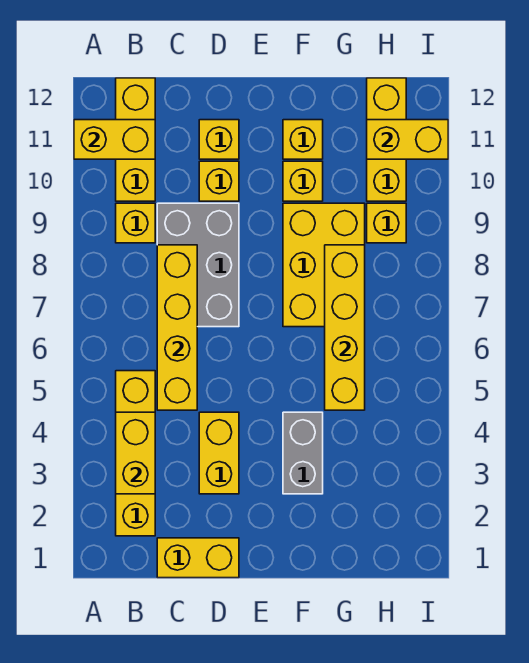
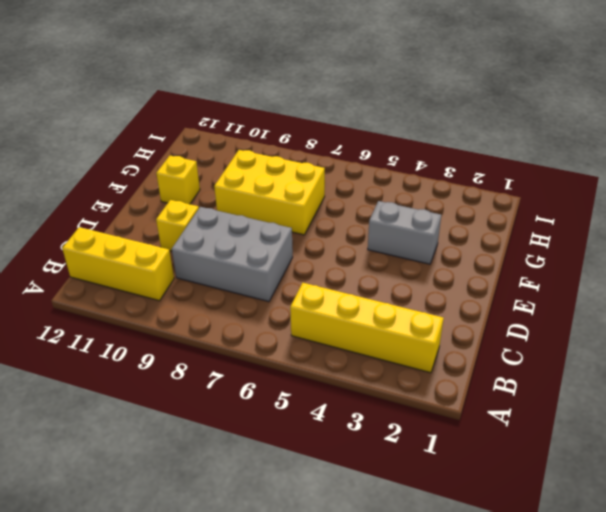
none -> yellow 1x1 brick [116,203,155,243]
none -> yellow 1x2 brick [157,538,239,578]
none -> yellow 1x2 brick [199,412,239,494]

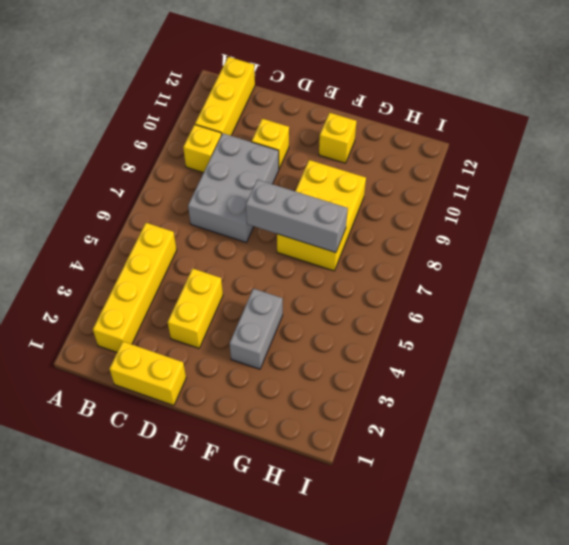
grey 1x3 brick [246,179,348,253] -> yellow 1x4 brick [325,245,365,410]
none -> yellow 1x1 brick [199,120,239,159]
none -> yellow 1x1 brick [283,161,323,201]
none -> yellow 1x1 brick [367,203,406,243]

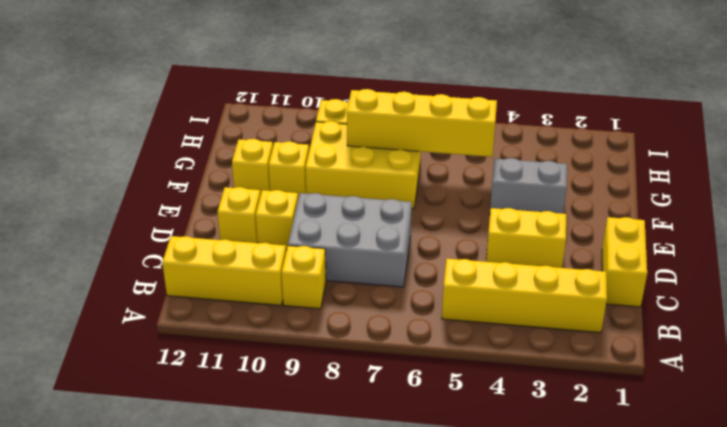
none -> yellow 1x3 brick [367,78,406,201]
none -> yellow 1x2 brick [74,120,155,159]
none -> yellow 1x2 brick [116,412,155,494]

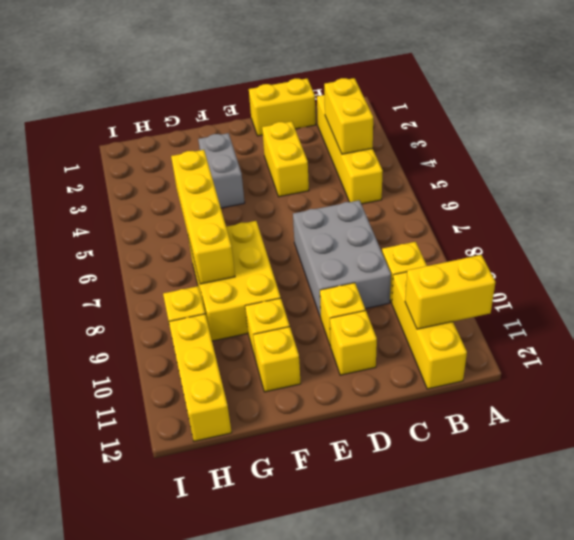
none -> yellow 1x4 brick [157,245,197,410]
none -> yellow 1x2 brick [367,120,448,159]

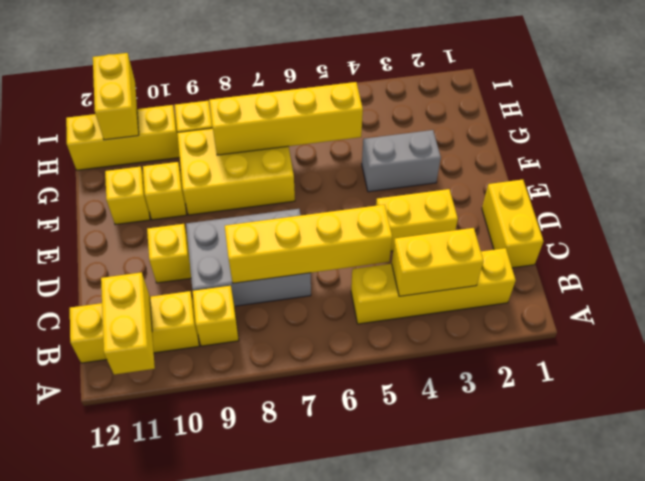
none -> yellow 1x1 brick [199,120,239,159]

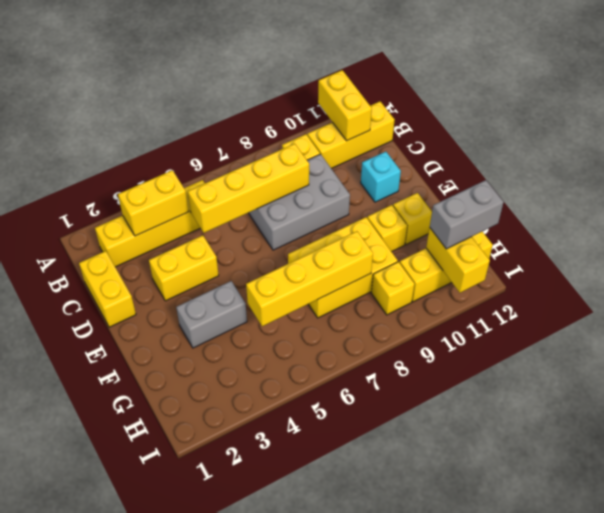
cyan 1x1 brick [361,152,401,202] -> yellow 1x1 brick [199,120,239,159]
grey 1x2 brick [430,180,504,249] -> none
none -> yellow 1x1 brick [199,161,239,201]

